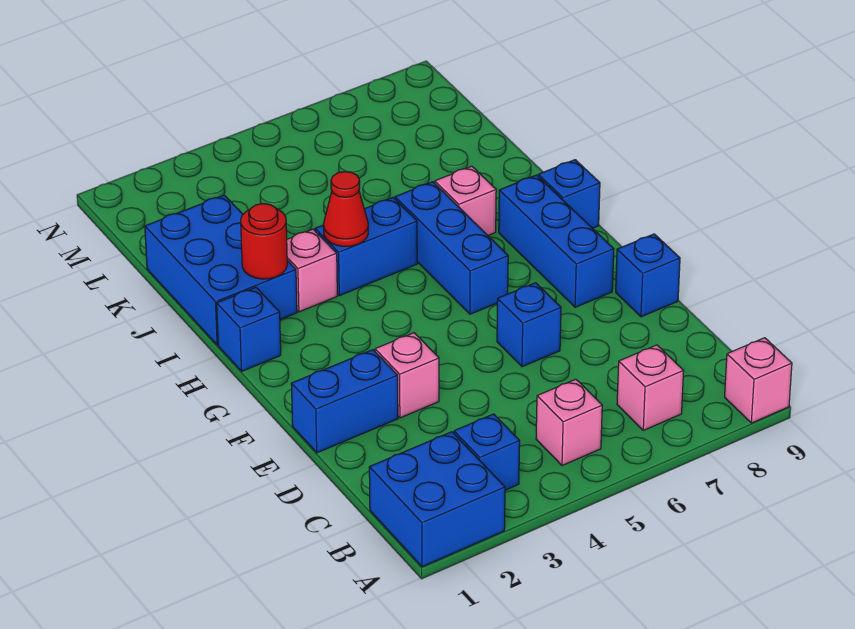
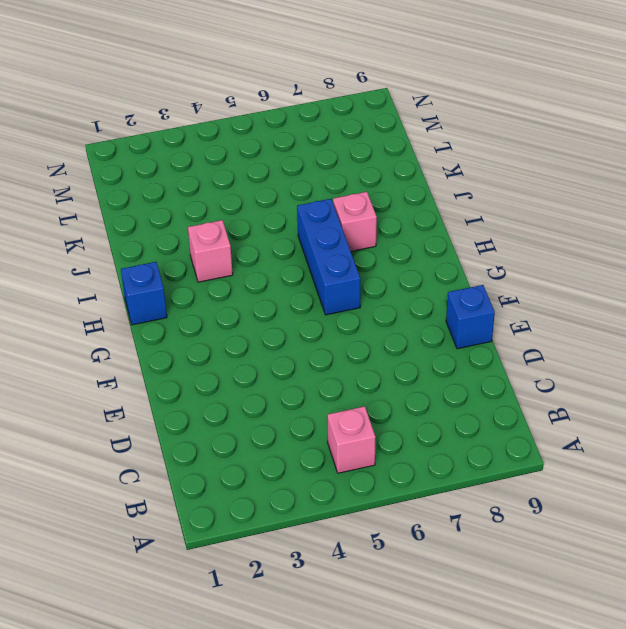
none -> blue 2x2 brick [369,432,505,567]
none -> pink 1x1 brick [725,338,792,423]
none -> blue 1x1 brick [454,414,520,490]

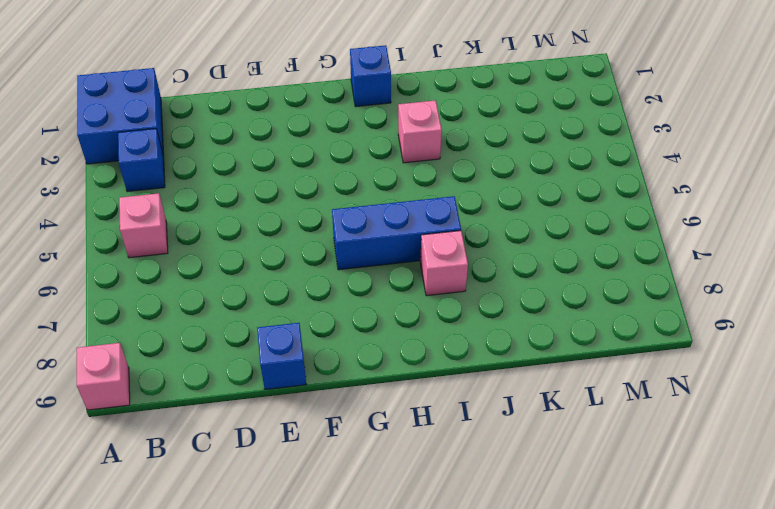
none -> pink 1x1 brick [617,345,684,430]
none -> blue 1x2 brick [291,350,398,453]
none -> pink 1x1 brick [375,333,439,418]

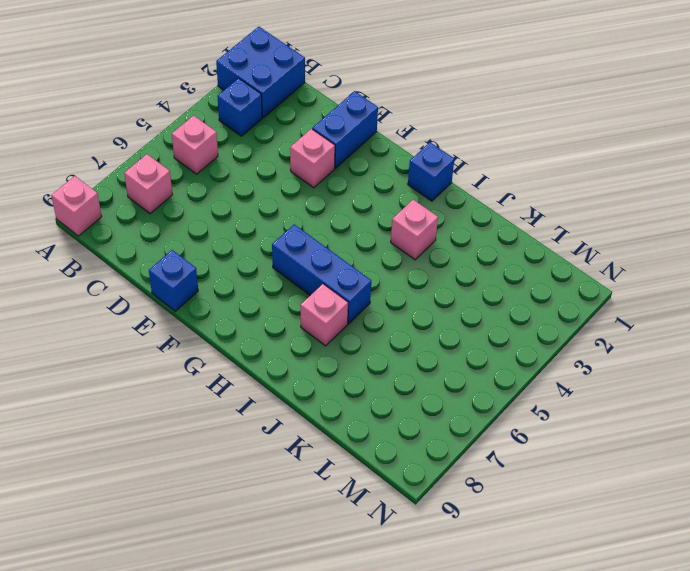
none -> blue 1x1 brick [497,283,561,367]
none -> blue 1x3 brick [499,175,614,307]
none -> blue 1x1 brick [538,160,600,228]

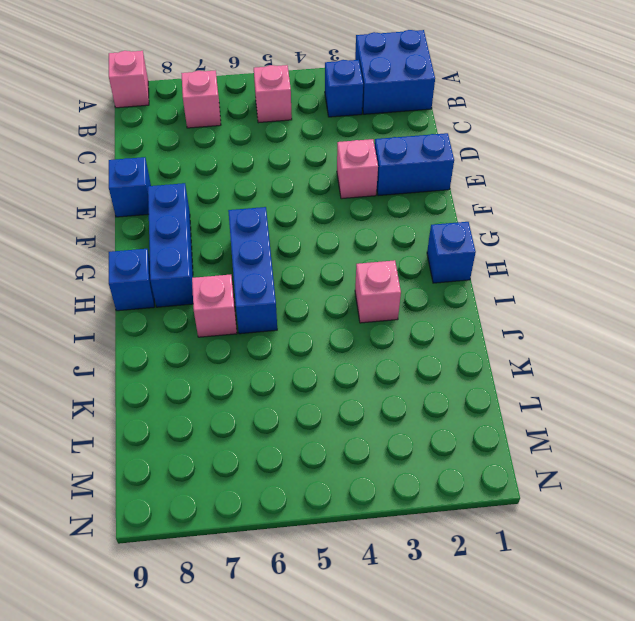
none -> blue 1x1 brick [497,283,561,367]
none -> blue 2x3 brick [145,195,297,345]
none -> blue 1x2 brick [315,198,417,296]

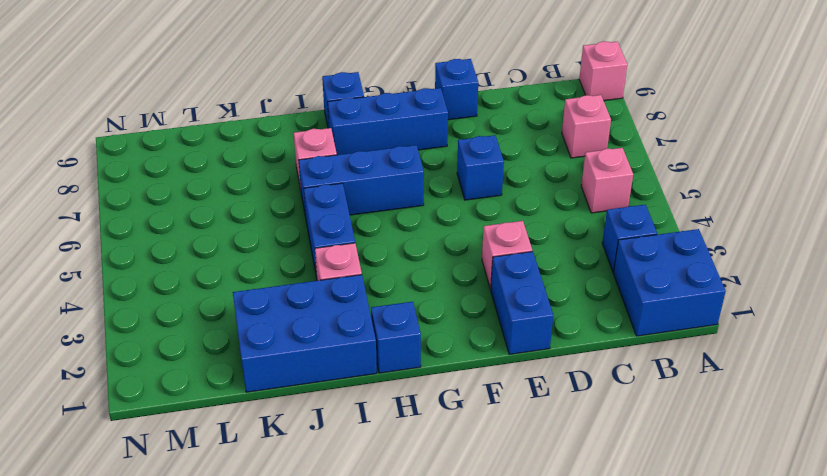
none -> red 1x1 round brick [241,204,287,279]
none -> red 1x1 cone [323,172,368,246]

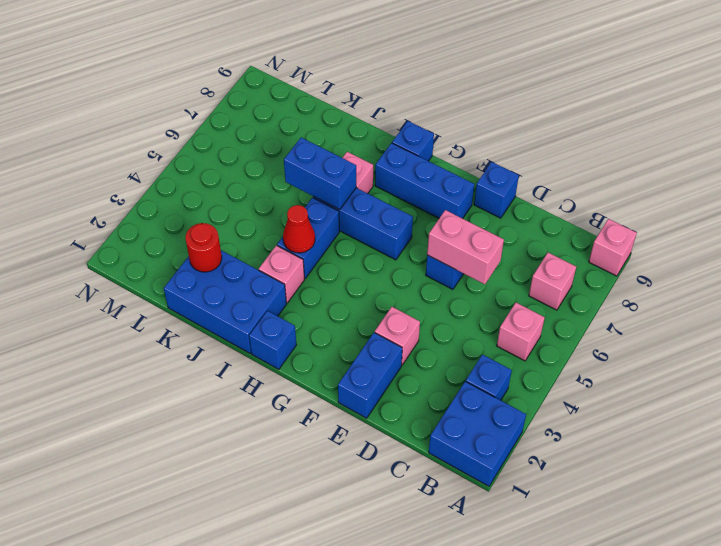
pink 1x2 brick [427,210,504,284] -> none
blue 1x2 brick [284,138,356,210] -> none
red 1x1 round brick [185,223,222,272] -> red 1x1 round brick moved to [241,204,287,279]

